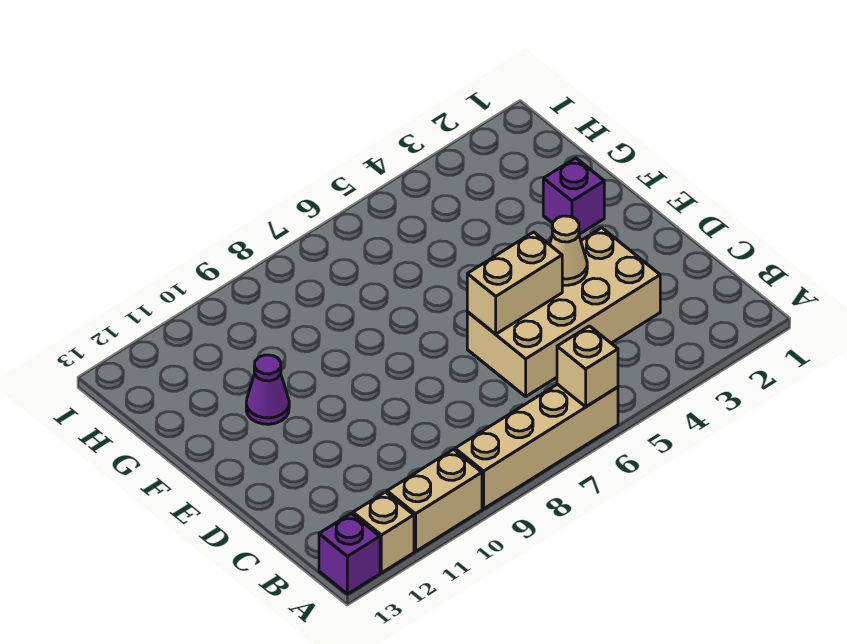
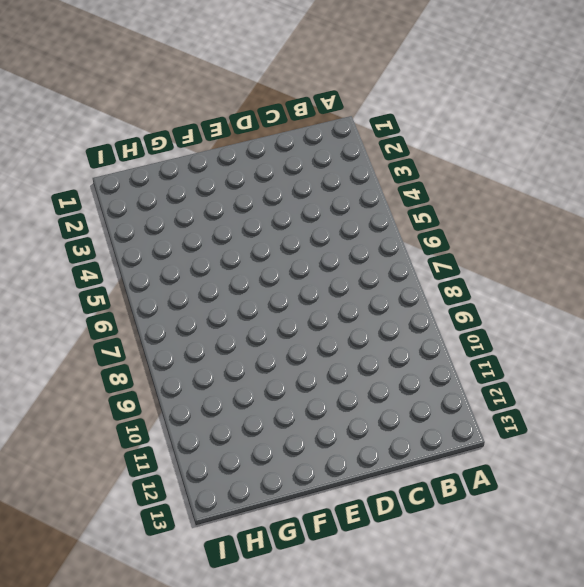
none -> tan 1x4 brick [455,384,618,509]
none -> tan 1x2 brick [387,449,482,551]

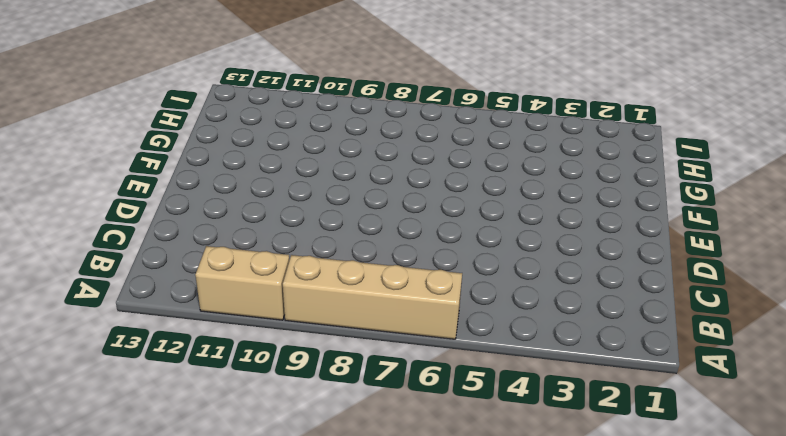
none -> tan 1x1 brick [353,492,414,573]
none -> purple 1x1 brick [319,513,380,594]

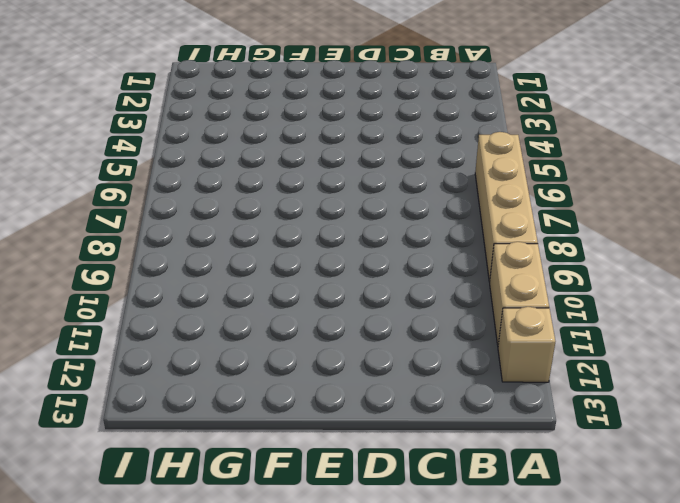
none -> purple 1x1 brick [319,513,380,594]
none -> tan 2x4 brick [467,228,660,396]

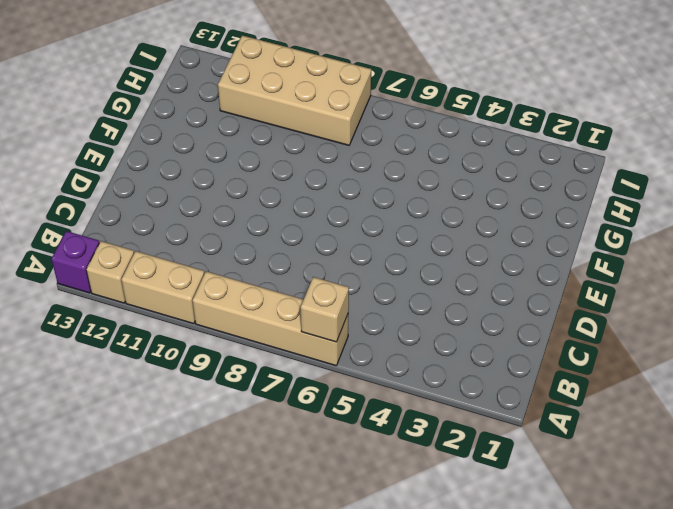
tan 2x4 brick [218,35,371,145] -> tan 2x4 brick moved to [467,228,660,396]
none -> purple 1x1 brick [543,158,604,234]
none -> purple 1x1 cone [246,355,289,424]

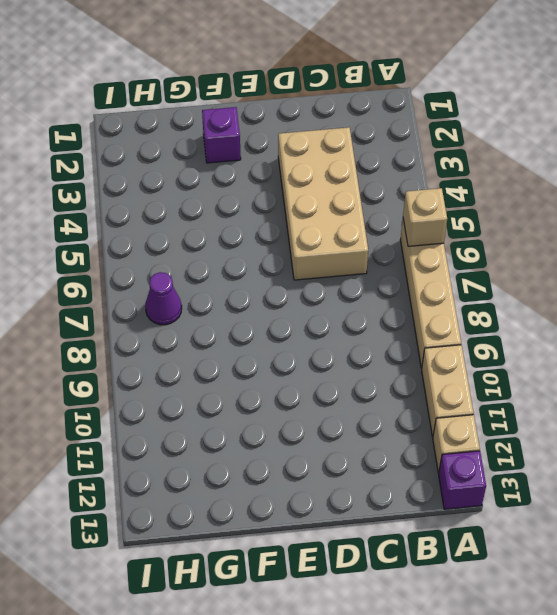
purple 1x1 cone [145,272,182,325] -> purple 1x1 cone moved to [246,355,289,424]
none -> tan 1x1 cone [550,216,587,285]
none -> tan 1x2 brick [467,232,562,334]

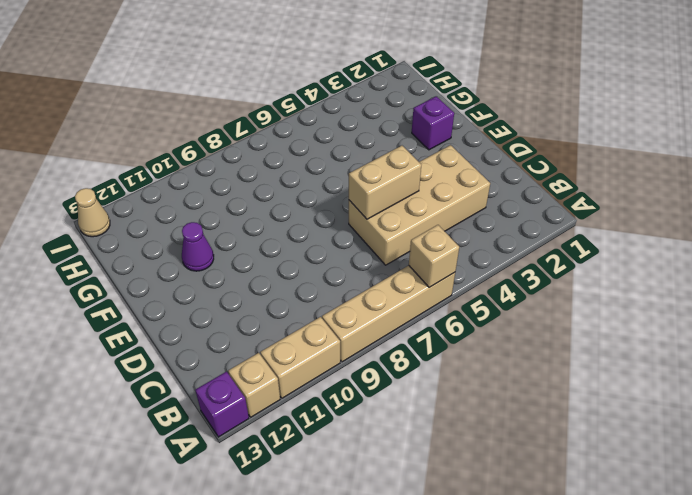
tan 1x1 cone [75,188,110,237] -> tan 1x1 cone moved to [550,216,587,285]

